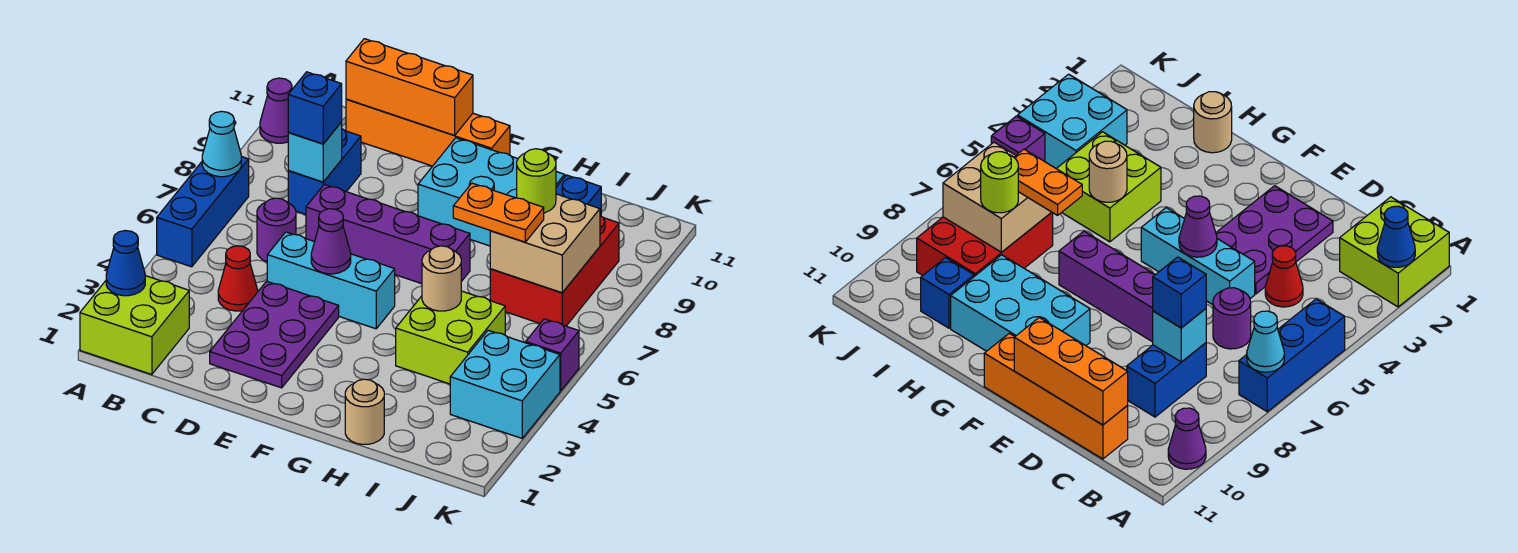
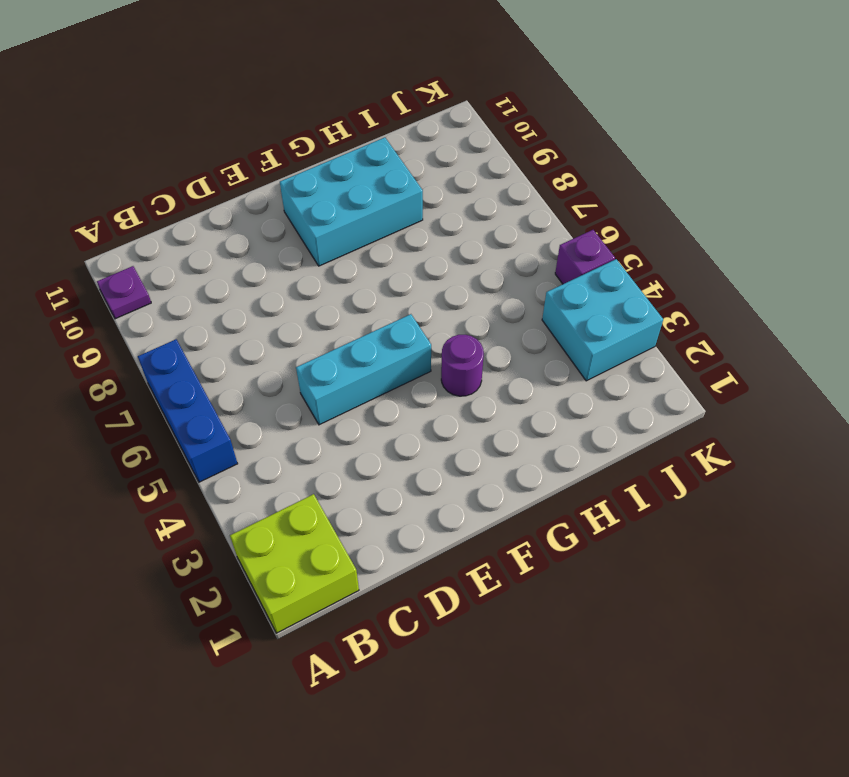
purple 1x1 plate [97,266,151,319] -> purple 1x1 cone [260,78,292,143]
purple 1x1 round brick [441,335,484,396] -> purple 1x1 round brick moved to [257,198,296,262]
none -> red 1x1 cone [218,246,258,311]
none -> blue 1x2 brick [288,129,361,214]
none -> orange 1x4 brick [346,99,510,166]

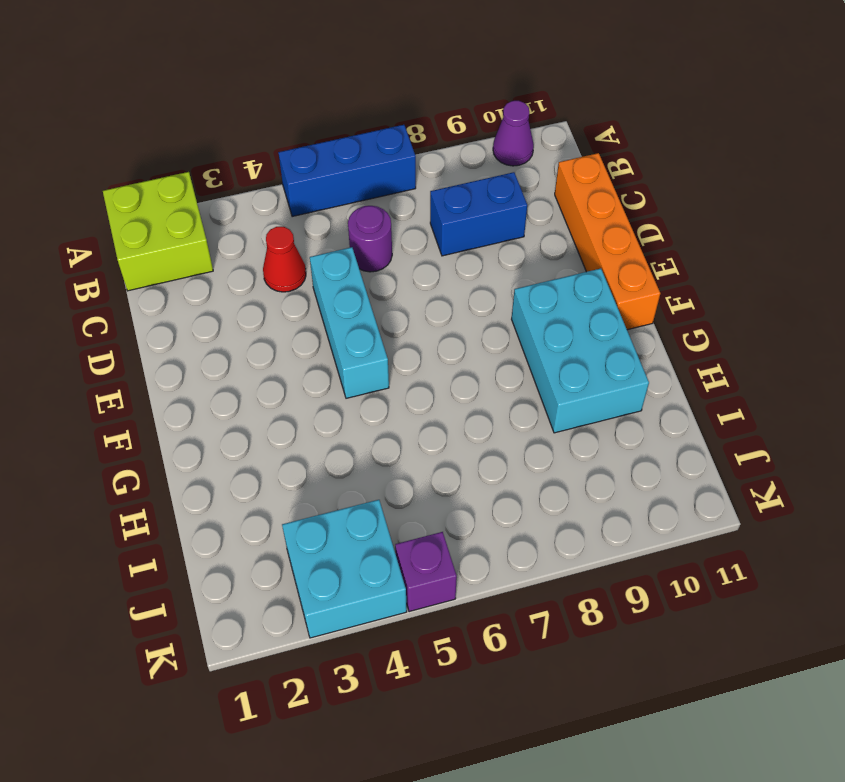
none -> purple 2x3 plate [210,281,339,388]
none -> purple 1x4 brick [306,184,470,284]
none -> tan 1x1 round brick [345,379,384,444]

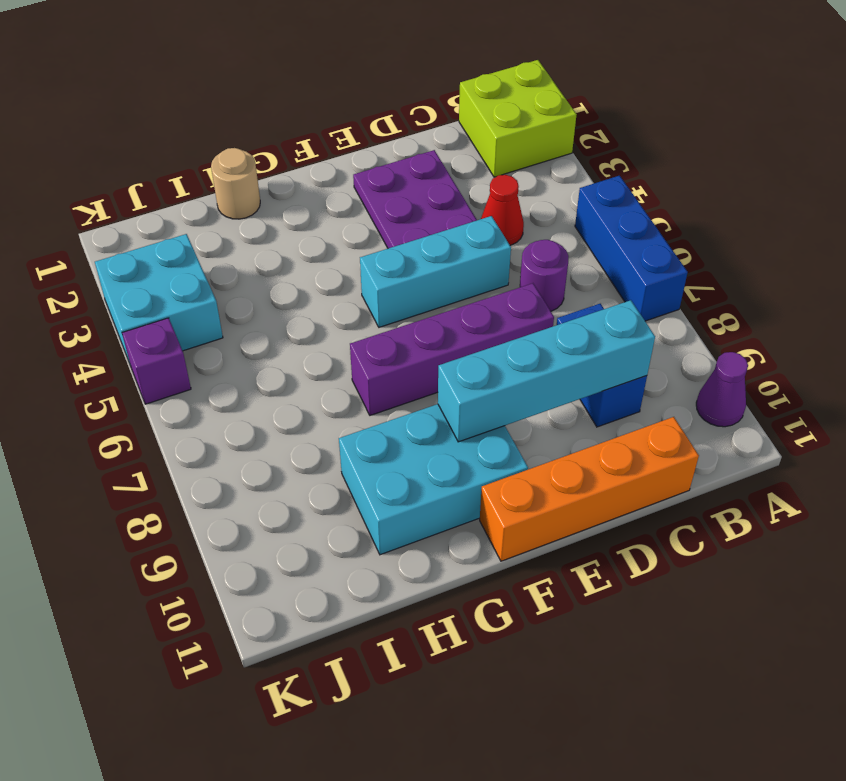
cyan 1x4 brick [438,300,655,442] -> none
none -> lime 2x2 brick [396,291,505,384]
none -> red 2x3 brick [490,216,619,326]
none -> blue 1x1 brick [556,175,601,216]

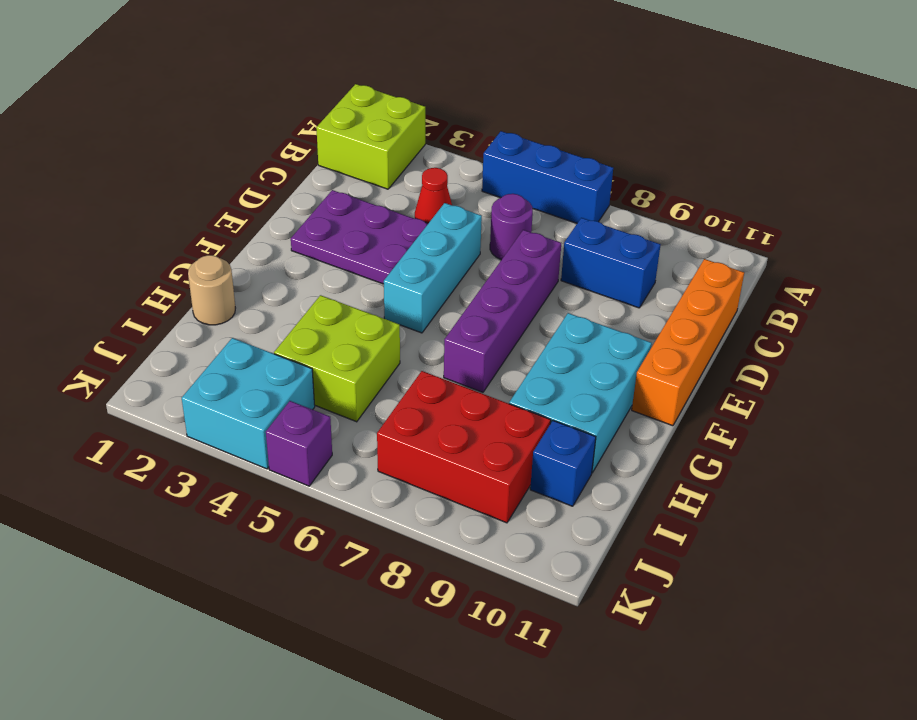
none -> purple 1x1 cone [260,78,292,143]
none -> blue 1x1 cone [106,231,145,296]
none -> cyan 1x1 cone [202,111,241,177]

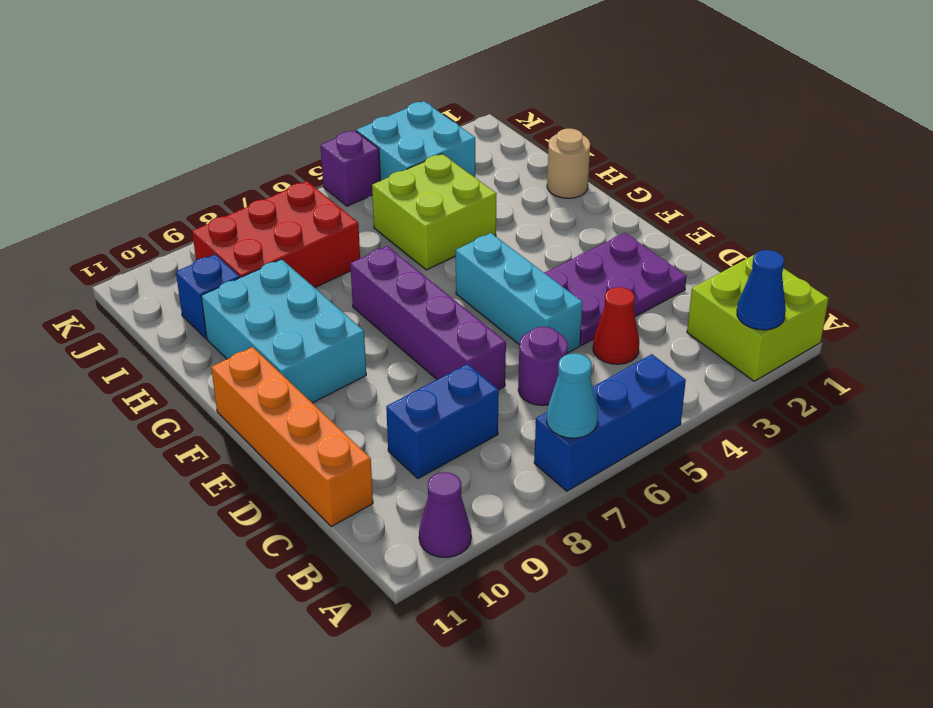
none -> cyan 1x1 brick [288,122,342,182]
none -> orange 1x3 brick [346,39,473,135]
none -> purple 1x1 cone [311,209,351,274]

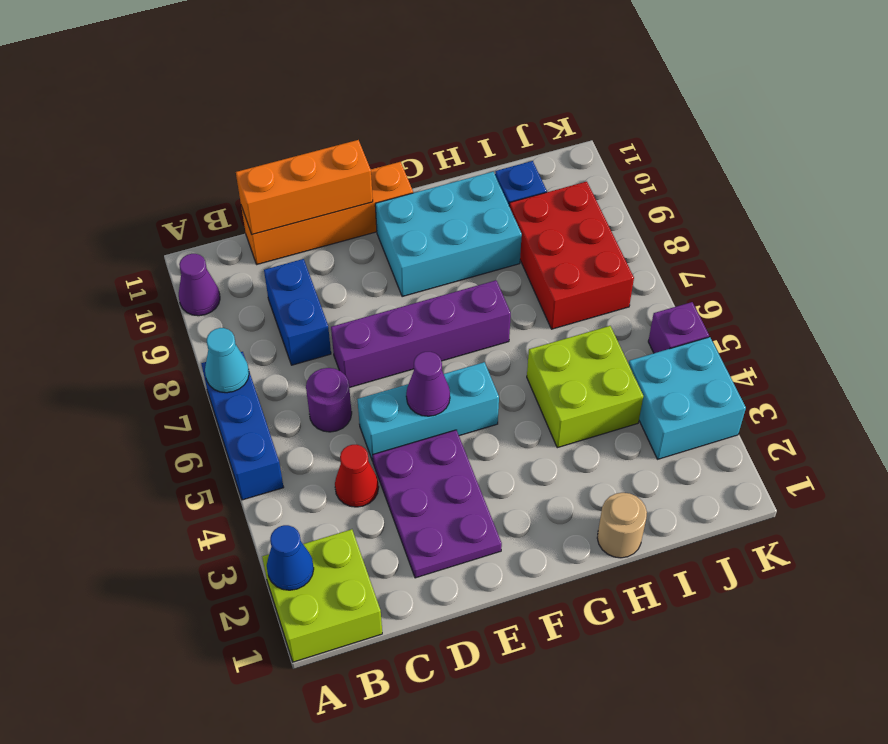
none -> cyan 1x1 brick [288,122,342,182]
none -> tan 1x1 round brick [422,246,461,311]
none -> tan 2x2 brick [490,194,600,293]

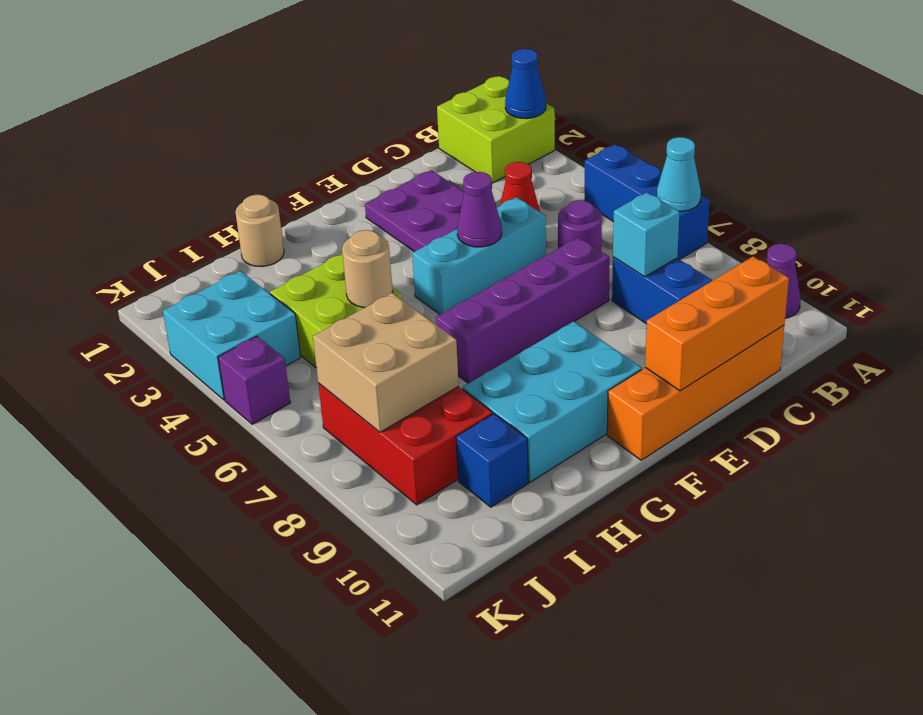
none -> blue 1x1 brick [288,72,342,144]
none -> orange 1x2 plate [453,183,544,242]
none -> lime 1x1 round brick [517,149,556,213]

